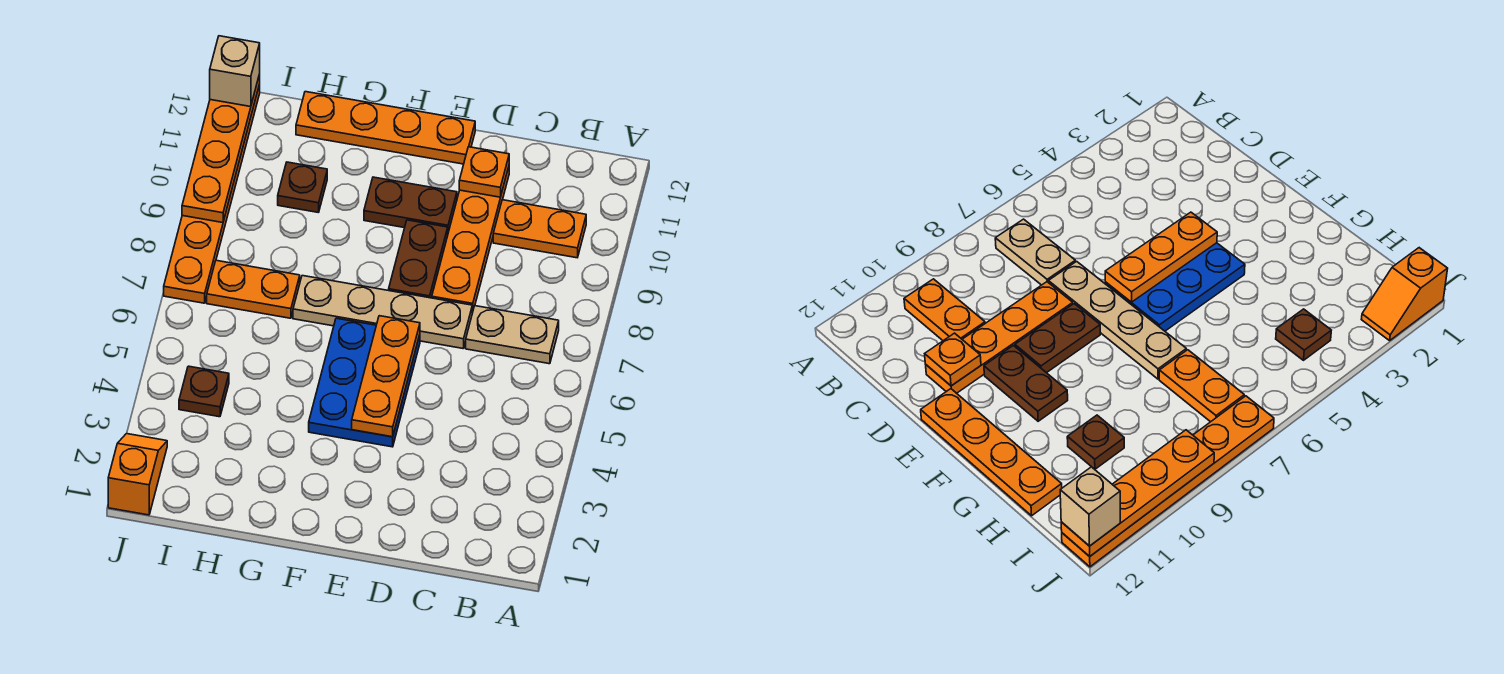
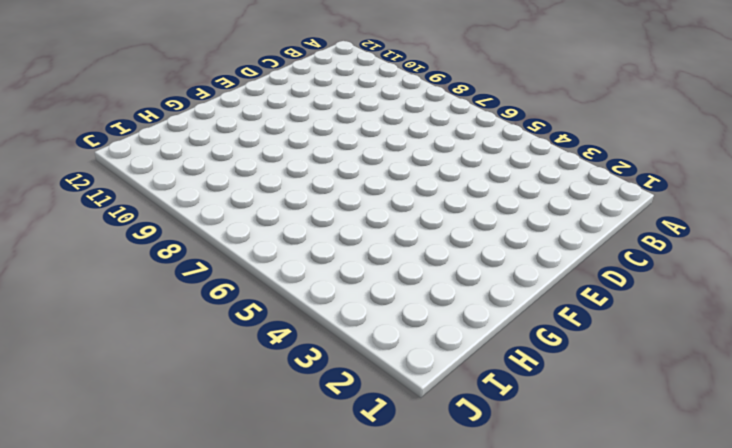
none -> tan 1x2 plate [466,306,559,364]
none -> orange 1x2 plate [493,200,586,258]
none -> tan 1x4 plate [293,276,472,348]

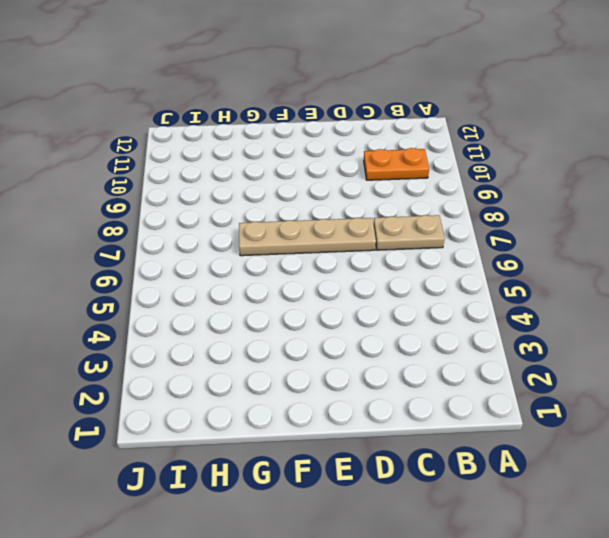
none -> orange 1x4 plate [432,167,509,313]
none -> blue 2x3 plate [309,318,420,447]
none -> brown 1x2 plate [389,220,448,298]

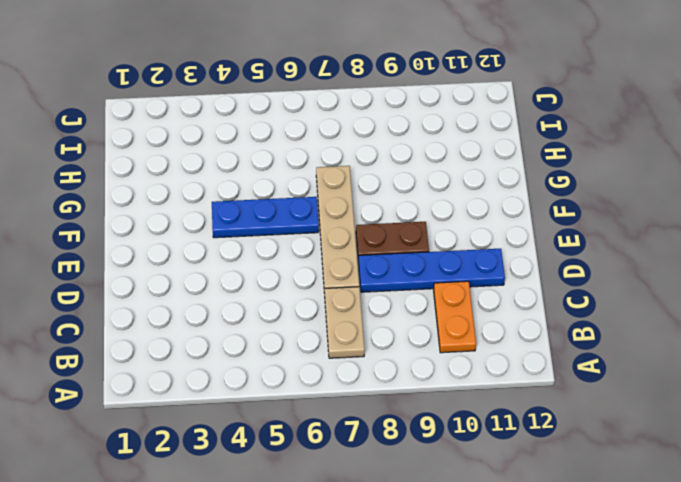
blue 1x4 plate [358,249,505,292] -> orange 1x4 plate [432,167,509,313]
blue 1x3 plate [212,197,319,238] -> blue 2x3 plate [309,318,420,447]
none -> brown 1x2 plate [364,177,457,232]
none -> orange 1x4 plate [296,92,475,164]
none -> orange 1x2 plate [207,260,300,318]

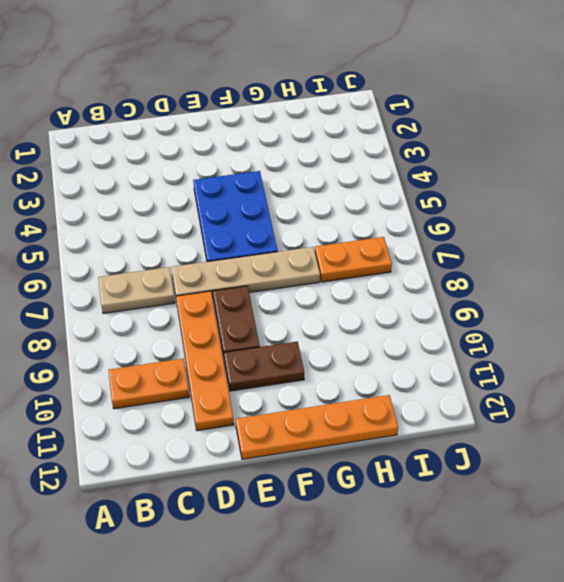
none -> brown 1x1 plate [278,162,327,213]
none -> brown 1x1 plate [179,366,229,417]
none -> orange 1x2 slope [108,434,167,515]

